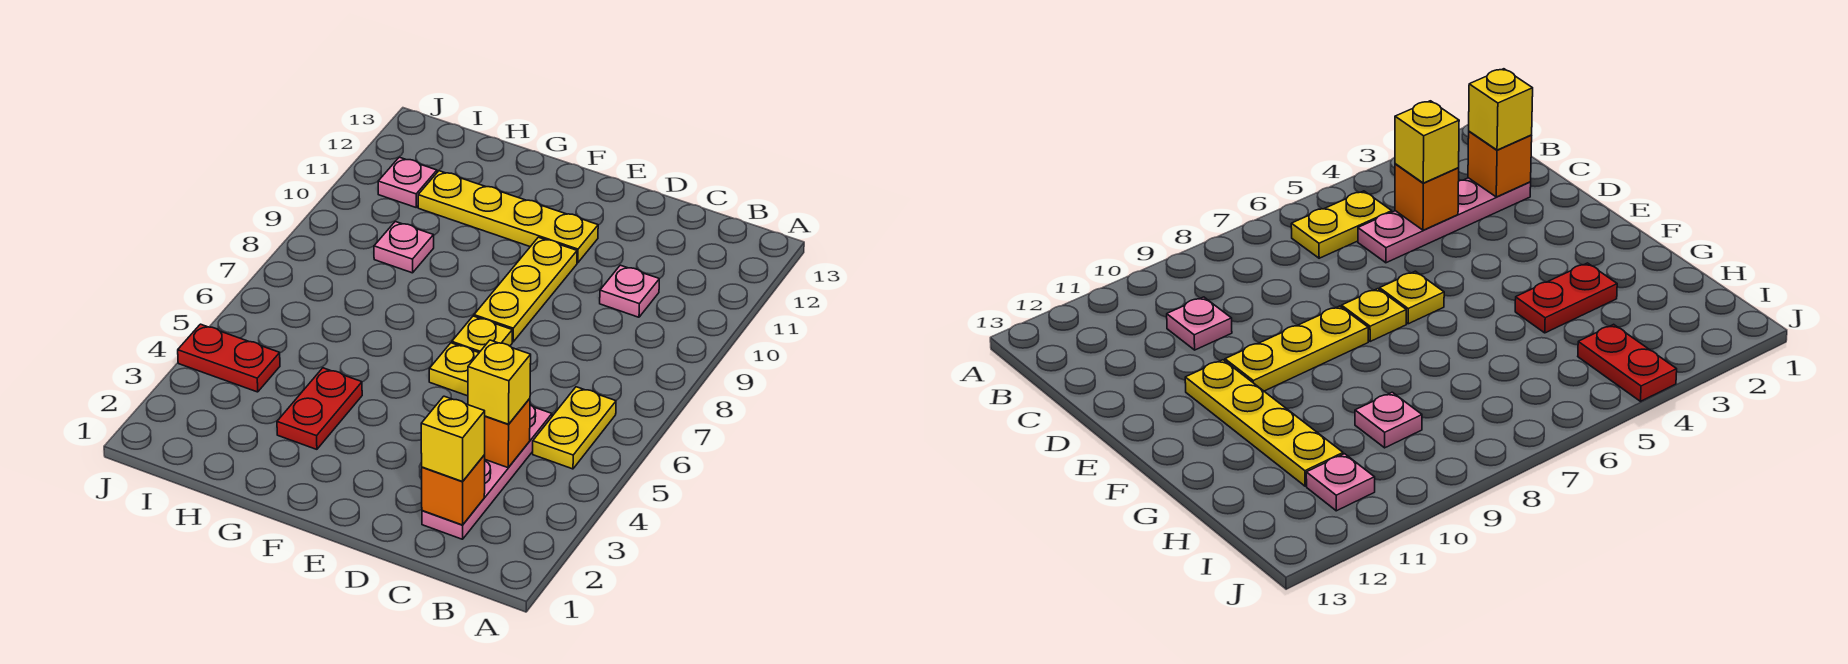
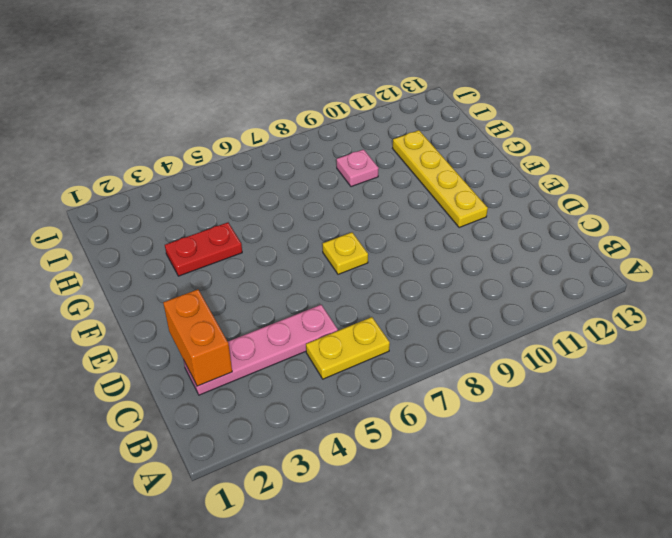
orange 1x2 brick [163,289,232,386] -> orange 1x1 brick [422,455,485,525]
none -> pink 1x1 plate [600,265,659,317]
none -> yellow 1x1 plate [429,343,479,396]
none -> yellow 1x3 plate [474,237,577,342]

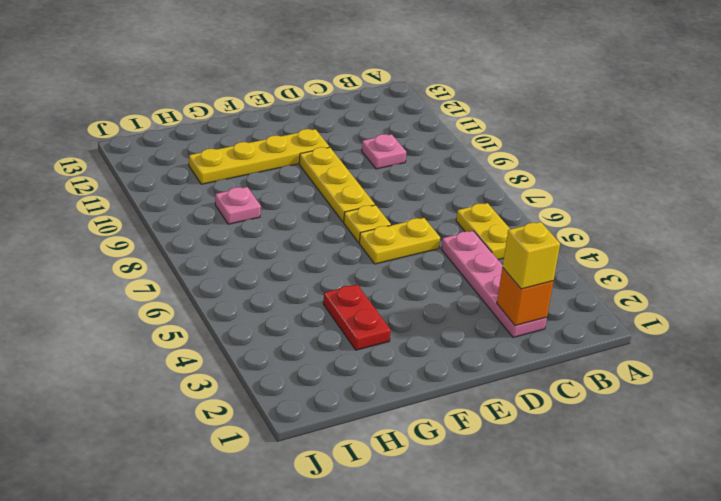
yellow 1x2 plate [359,218,440,264] -> yellow 1x1 plate [429,343,479,396]
none -> red 1x2 plate [178,324,280,392]
none -> pink 1x1 plate [378,157,437,207]
none -> orange 1x1 brick [484,398,530,468]

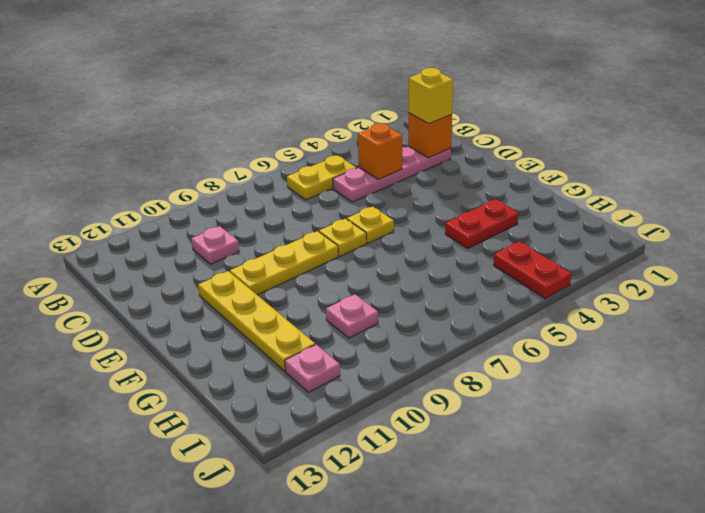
none -> yellow 1x1 brick [468,340,531,424]

